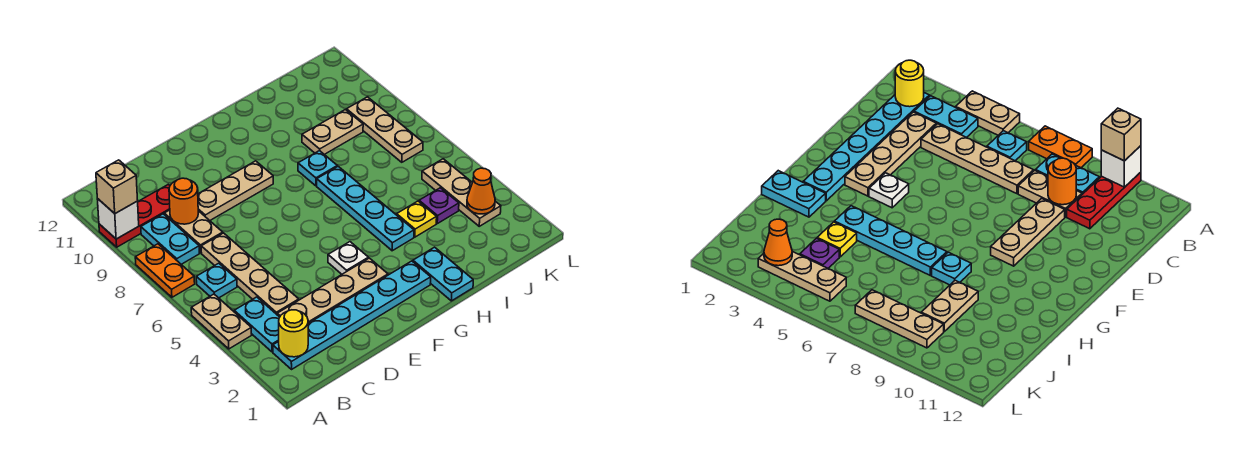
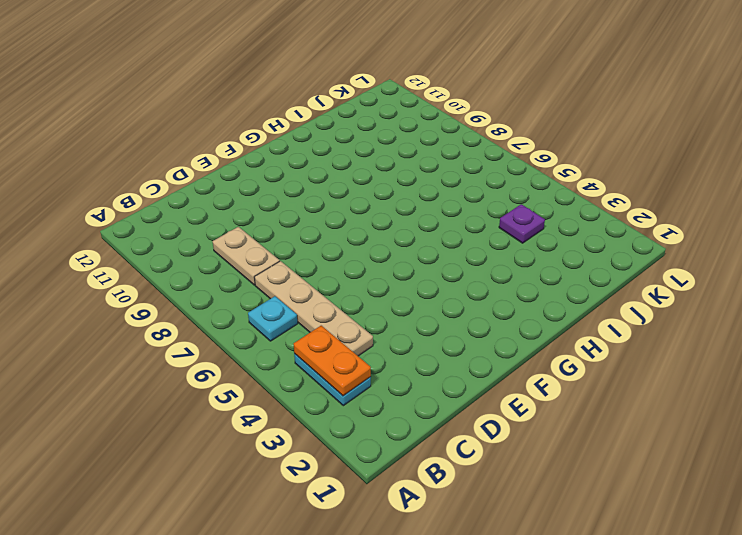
orange 1x2 plate [294,326,371,396] -> orange 1x2 plate moved to [135,244,195,297]
none -> tan 1x2 plate [191,294,252,349]
none -> red 1x3 plate [99,184,170,247]
none -> cyan 1x6 plate [273,261,431,369]

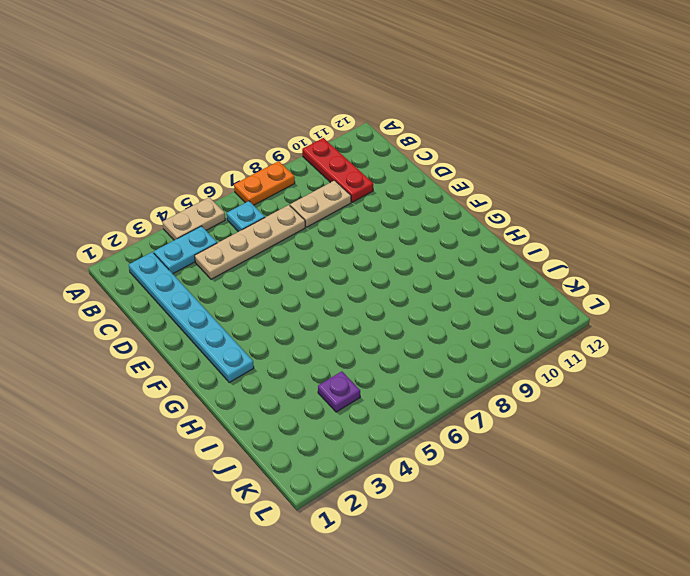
none -> cyan 1x2 plate [141,214,200,264]
none -> tan 1x4 plate [277,258,388,323]
none -> tan 1x3 plate [198,161,273,220]

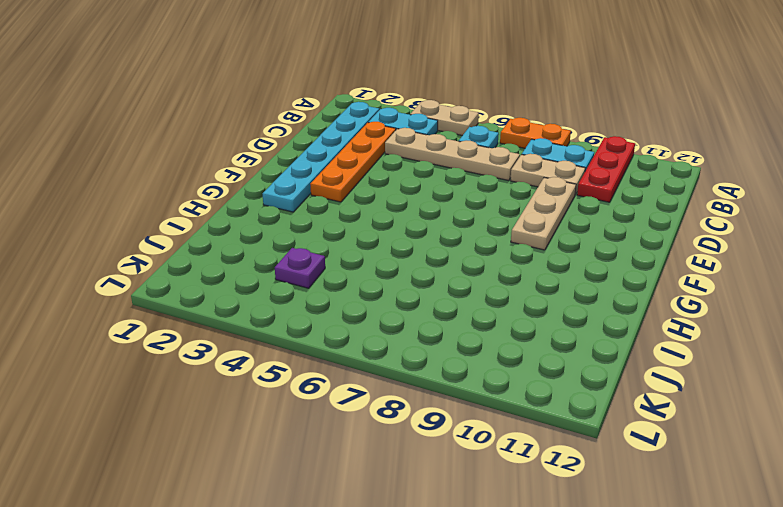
orange 1x4 plate [310,122,396,202] -> tan 1x4 plate [277,258,388,323]
none -> white 1x1 plate [328,242,368,274]
none -> cyan 1x2 plate [413,247,473,301]
none -> cyan 1x4 plate [317,166,414,251]

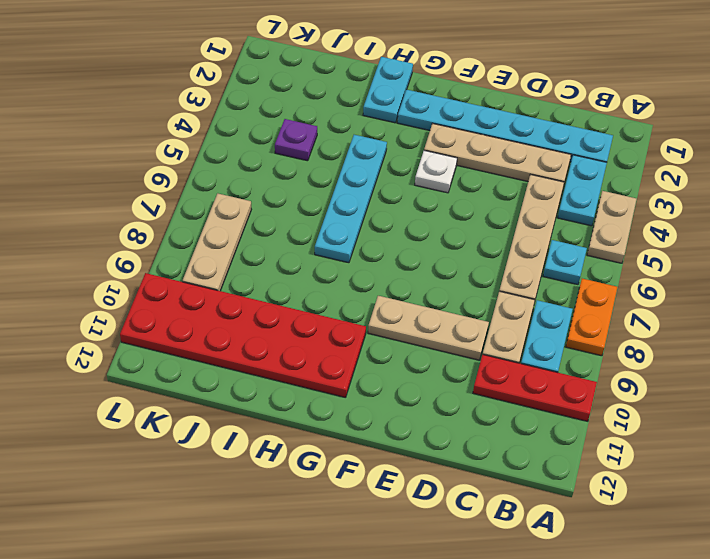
red 2x6 plate [120,273,366,398] -> none
none -> cyan 1x1 plate [298,151,337,186]
none -> yellow 1x1 plate [397,201,437,237]
none -> tan 1x2 plate [302,110,363,154]

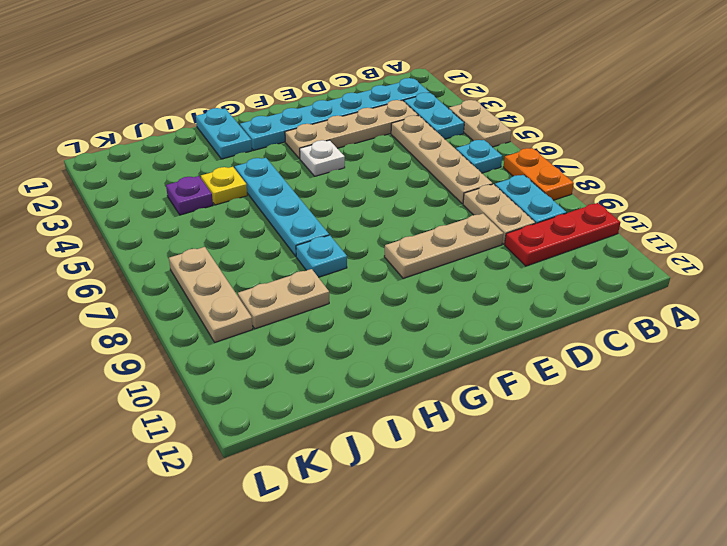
none -> tan 1x3 plate [422,159,501,226]
none -> white 1x1 brick [97,198,139,239]
none -> yellow 1x1 round brick [279,310,308,357]

